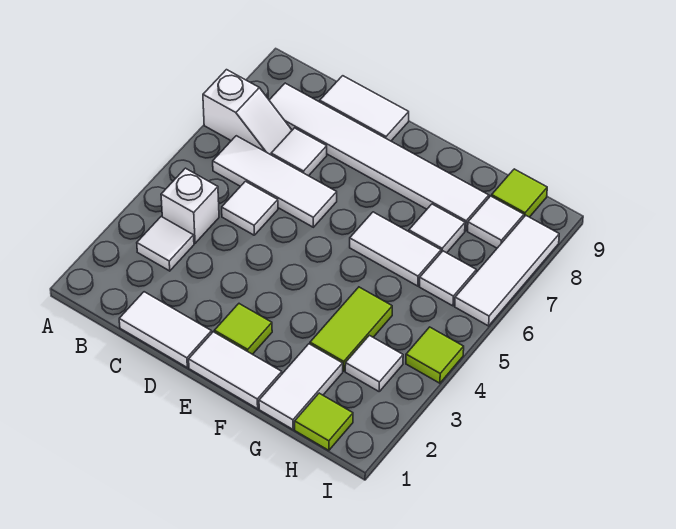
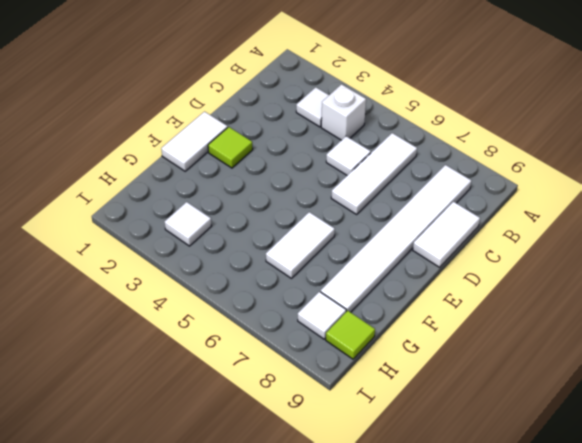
none -> white 1x2 slope [203,70,292,155]
none -> white 1x2 tile [119,292,212,367]
none -> white 1x1 tile [271,128,327,176]

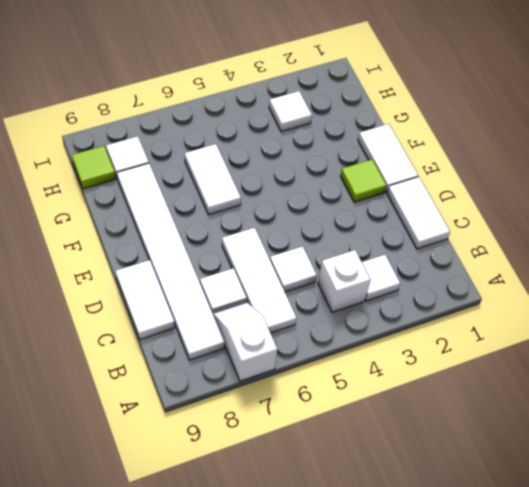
none -> white 1x2 tile [259,344,343,429]
none -> lime 1x2 tile [310,287,392,371]
none -> white 1x1 tile [409,204,465,253]

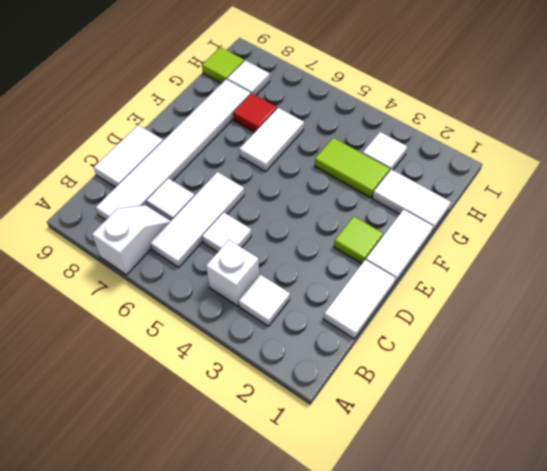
red 1x1 tile [233,93,277,132] -> white 1x1 tile [409,204,465,253]
none -> lime 1x1 tile [295,393,353,450]
none -> white 1x1 tile [419,251,476,306]
none -> lime 1x1 tile [406,327,464,383]

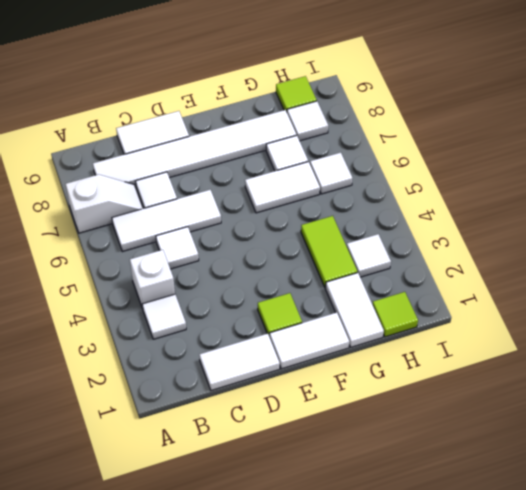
none -> lime 1x1 tile [406,327,464,383]
none -> white 1x3 tile [455,216,559,326]

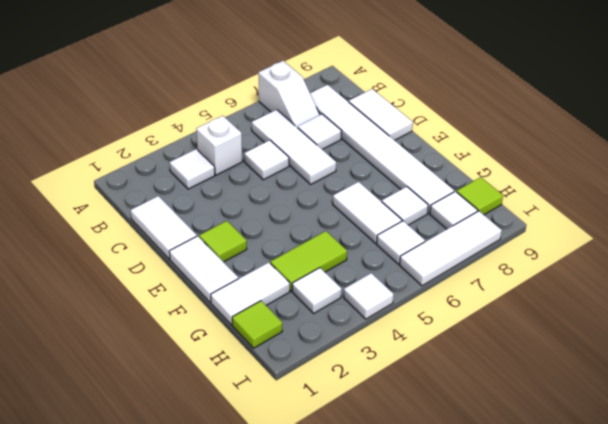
white 1x1 tile [344,273,394,319] -> lime 1x1 tile [406,327,464,383]

